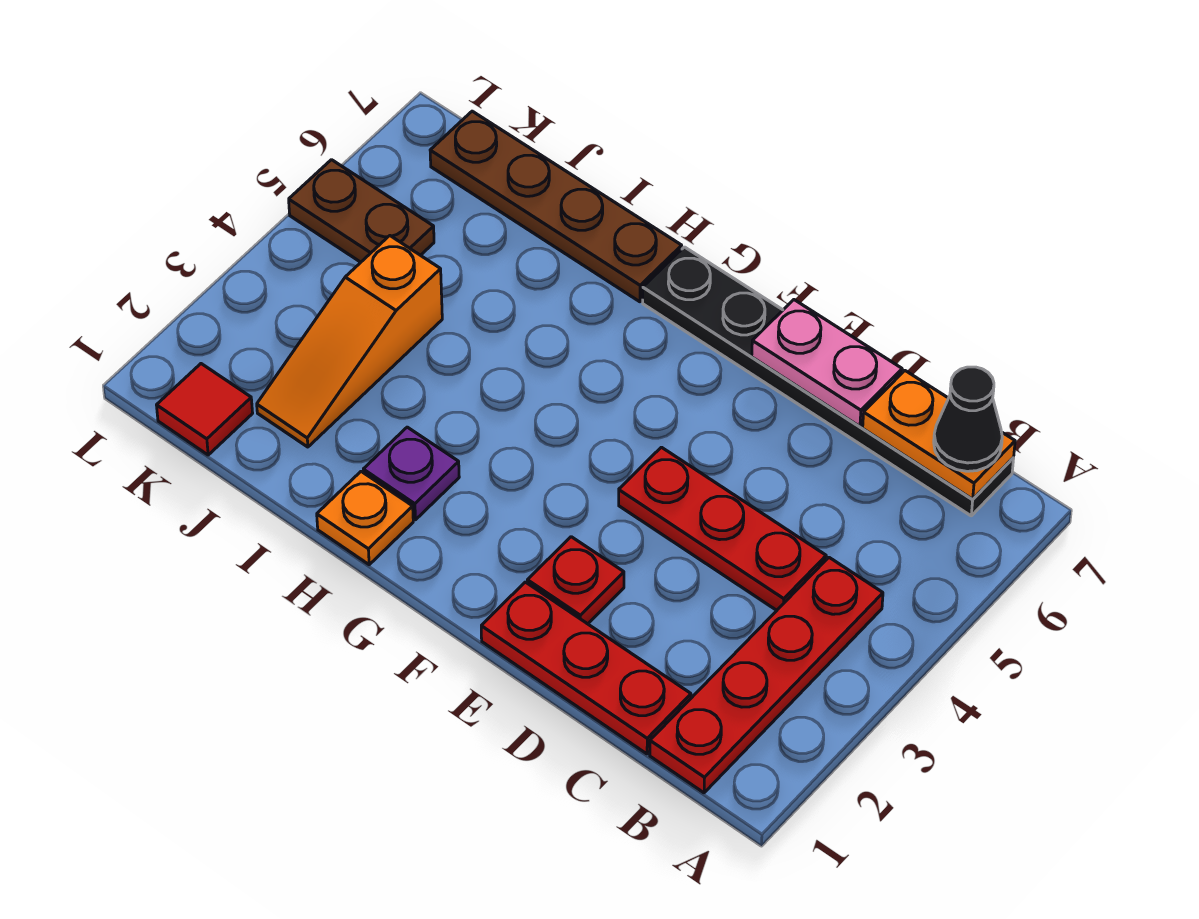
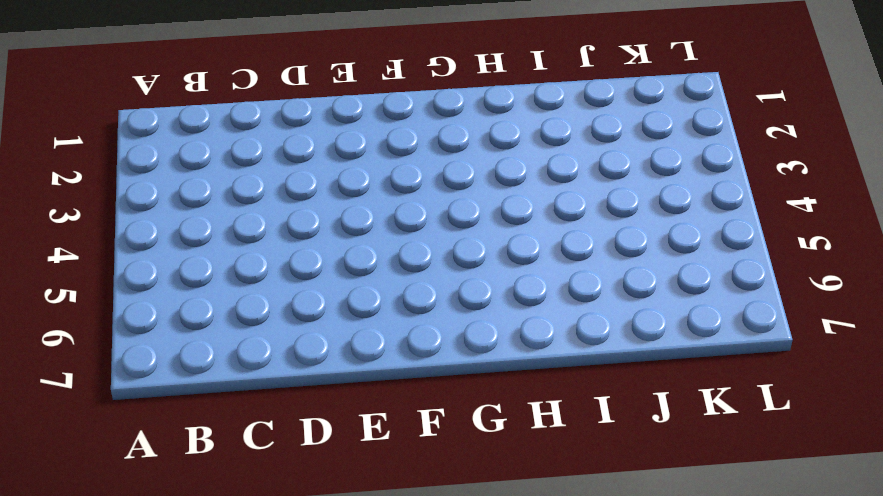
none -> red 1x4 plate [650,558,883,793]
none -> black 1x6 plate [643,247,1014,516]
none -> red 1x3 plate [481,582,691,754]

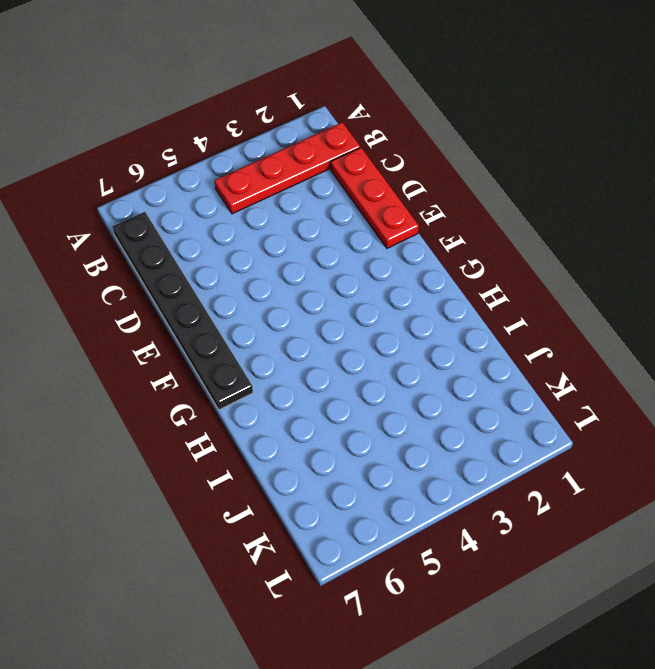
none -> red 1x3 plate [619,447,826,610]
none -> red 1x1 plate [527,537,624,624]
none -> orange 1x1 plate [317,471,413,565]

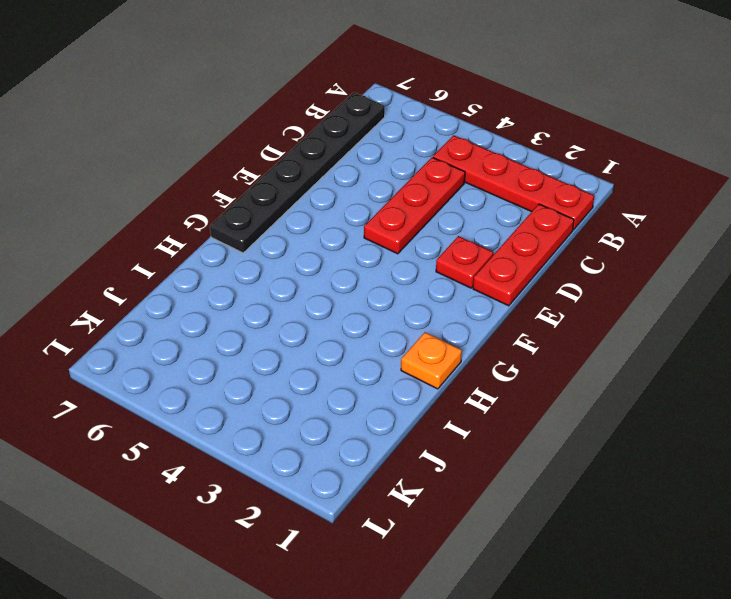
none -> purple 1x1 plate [363,427,459,520]
none -> brown 1x4 plate [430,111,682,302]
none -> orange 1x3 slope [257,236,442,447]

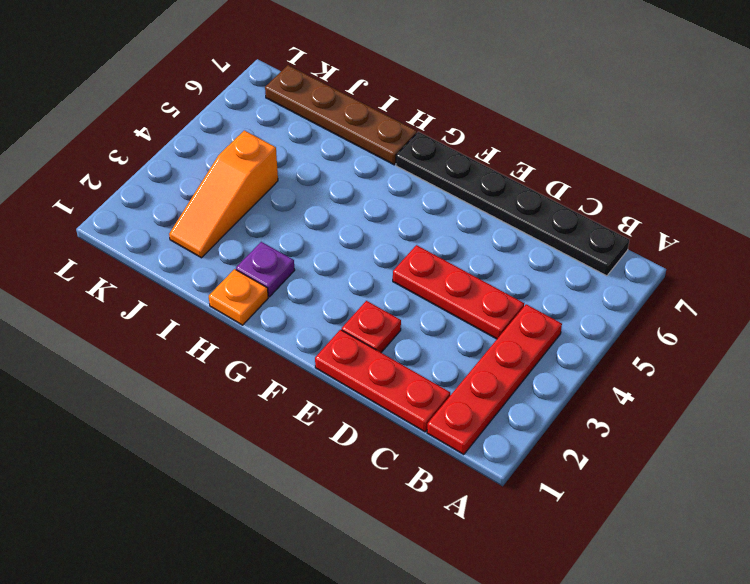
none -> red 1x1 tile [157,364,253,455]
none -> brown 1x2 plate [289,160,434,262]
none -> orange 1x2 plate [863,371,1015,499]

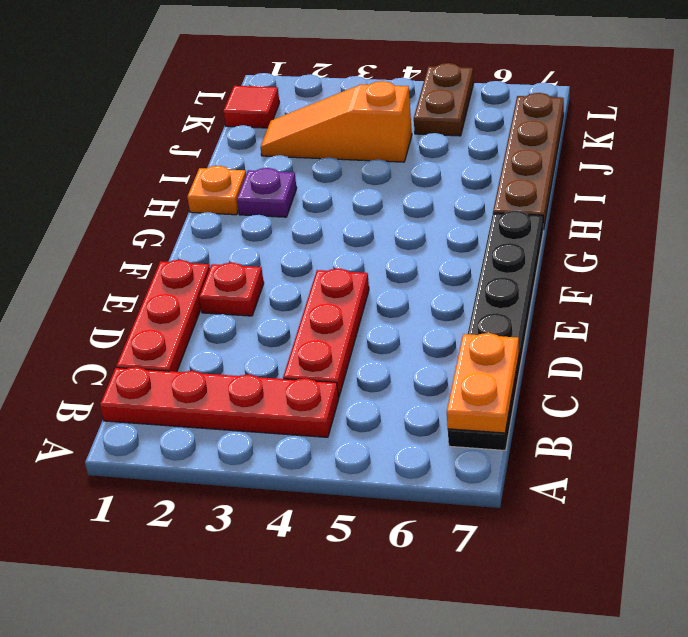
none -> pink 1x2 plate [752,300,902,426]
none -> black 1x1 cone [934,367,1002,471]

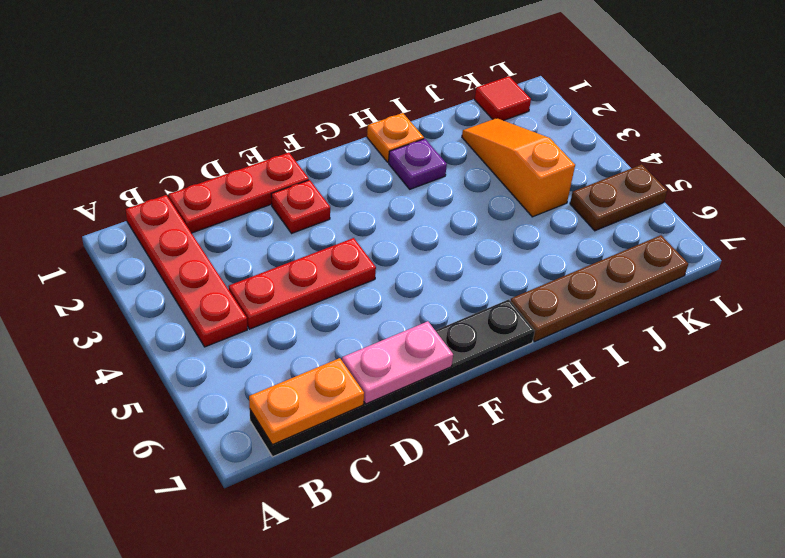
none -> black 1x1 cone [934,367,1002,471]

